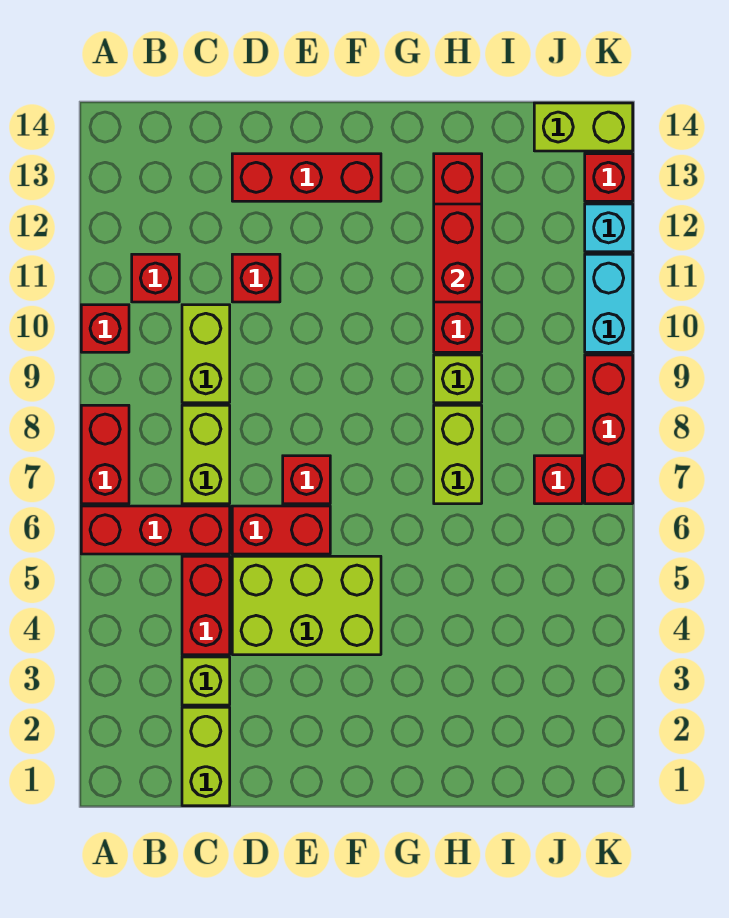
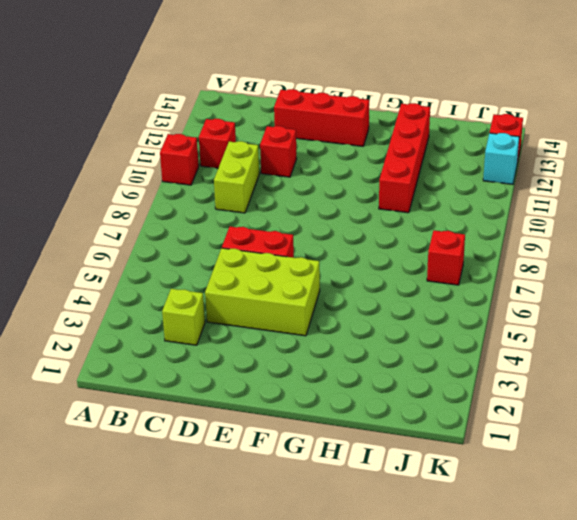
none -> red 1x3 brick [81,506,230,554]
none -> red 1x2 brick [81,405,129,504]
none -> lime 1x2 brick [182,707,230,806]

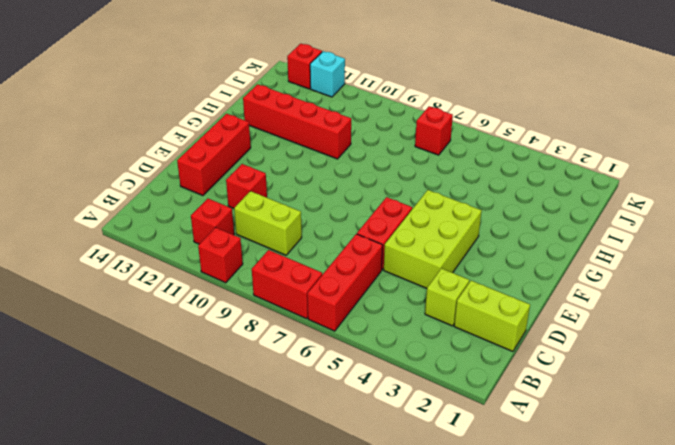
none -> red 1x2 brick [182,556,230,655]
none -> lime 1x2 brick [182,405,230,504]
none -> red 1x1 brick [283,456,330,504]

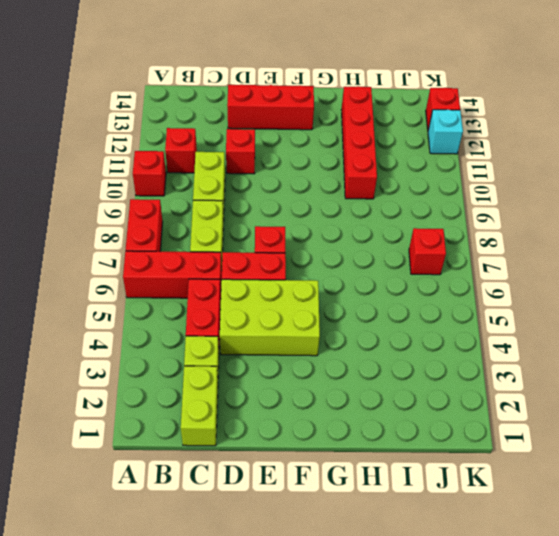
none -> lime 1x2 brick [434,405,482,504]
none -> lime 1x1 brick [434,355,482,403]
none -> lime 1x2 brick [534,103,633,151]

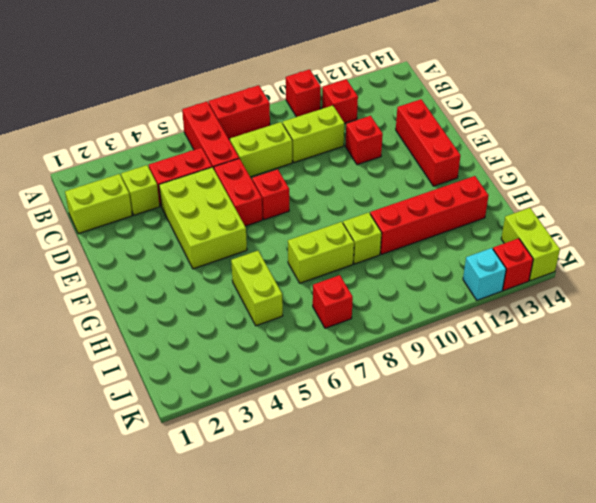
lime 1x2 brick [231,251,283,326] -> none
none -> red 1x3 brick [585,355,633,504]
none -> cyan 1x2 brick [585,254,633,352]
none -> red 1x2 brick [434,204,482,302]

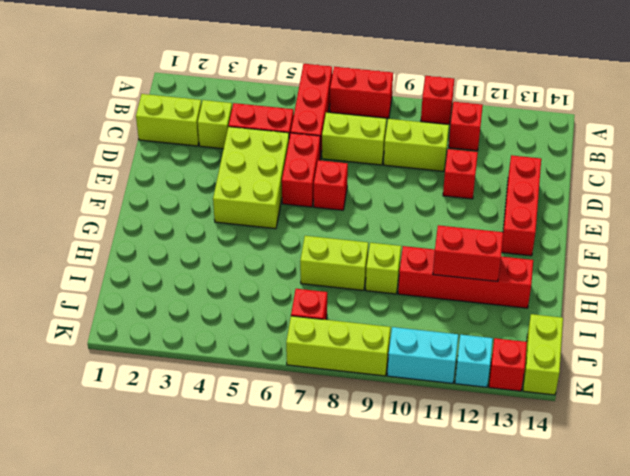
lime 1x3 brick [286,316,390,376] -> red 1x3 brick [585,355,633,504]

